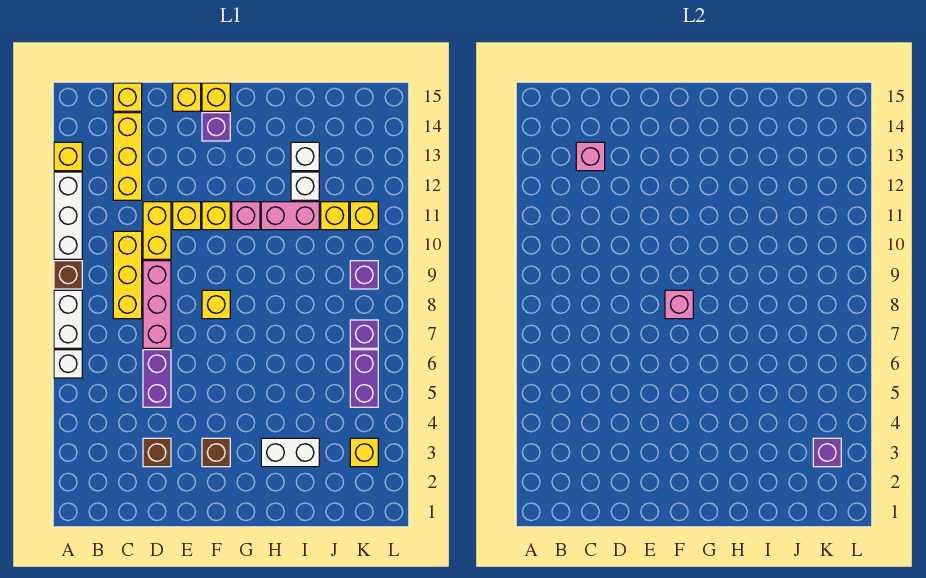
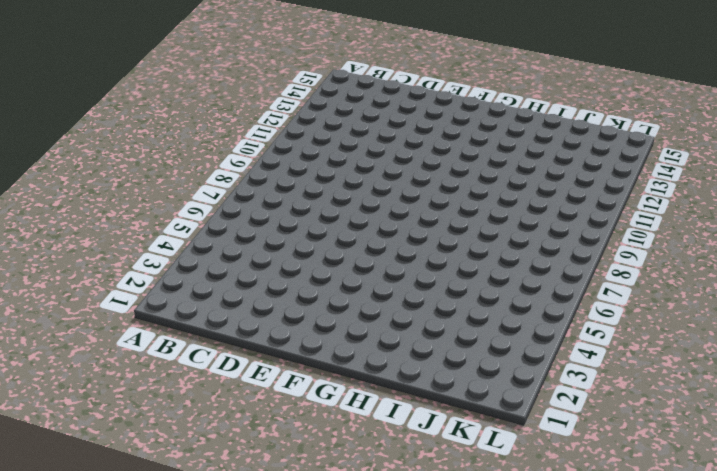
none -> white 1x1 brick [54,350,82,378]
none -> white 1x2 brick [54,290,82,348]
none -> brown 1x1 brick [54,261,82,289]
none -> white 1x3 brick [54,172,82,259]

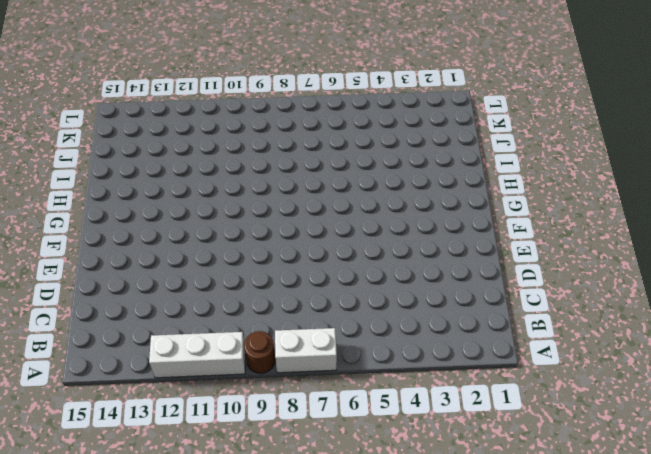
brown 1x1 round brick [244,331,275,373] -> brown 1x1 brick [54,261,82,289]
none -> white 1x1 brick [54,350,82,378]
none -> yellow 1x1 brick [54,142,82,171]
none -> yellow 1x3 brick [113,231,142,319]
none -> yellow 1x3 brick [113,113,142,200]

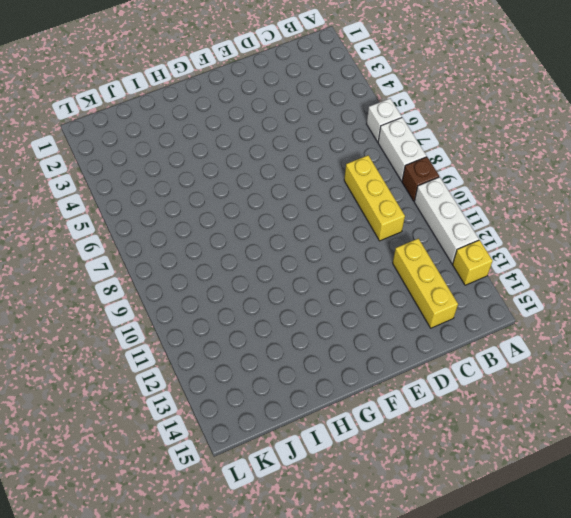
none -> yellow 1x1 brick [113,83,142,111]
none -> brown 1x1 brick [143,438,171,467]
none -> purple 1x2 brick [143,350,171,407]
none -> pink 1x3 brick [143,261,171,348]

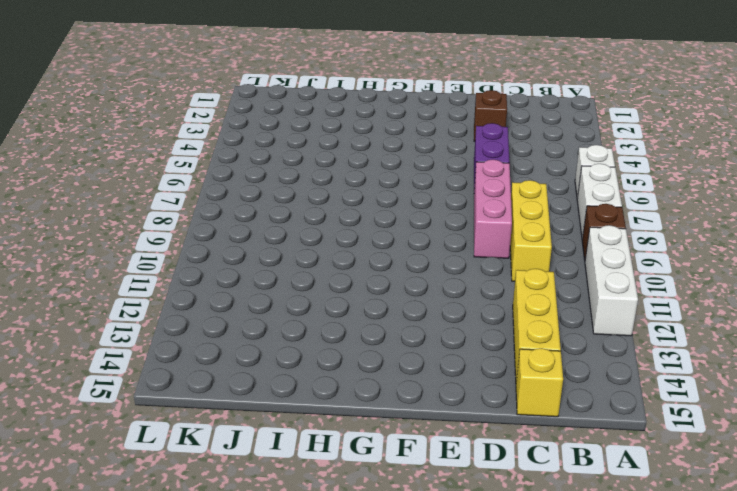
none -> yellow 1x1 brick [54,142,82,171]
none -> yellow 1x2 brick [143,202,171,259]
none -> yellow 1x1 brick [173,202,201,230]
none -> yellow 1x1 brick [173,83,201,111]

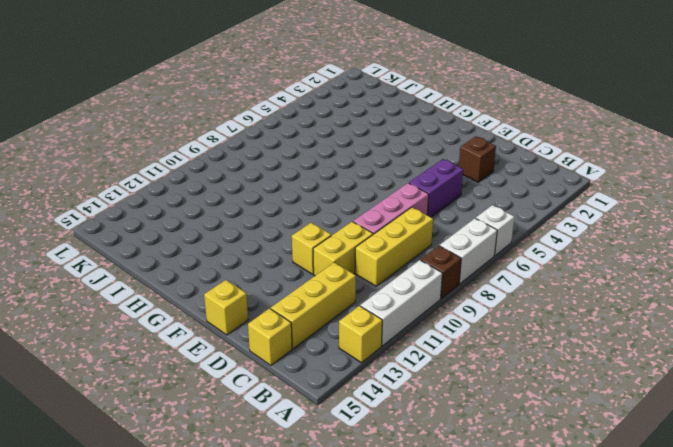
none -> brown 1x1 brick [202,438,230,467]
none -> yellow 1x1 brick [202,290,230,319]
none -> yellow 1x1 brick [202,202,230,230]
none -> purple 1x1 brick [202,113,230,141]

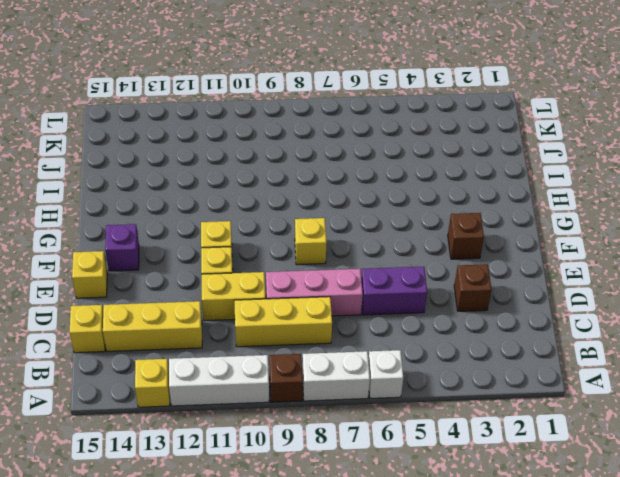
none -> yellow 1x1 brick [202,83,230,111]
none -> pink 1x1 brick [232,202,260,230]
none -> white 1x2 brick [261,438,319,467]
none -> pink 1x2 brick [261,202,319,230]

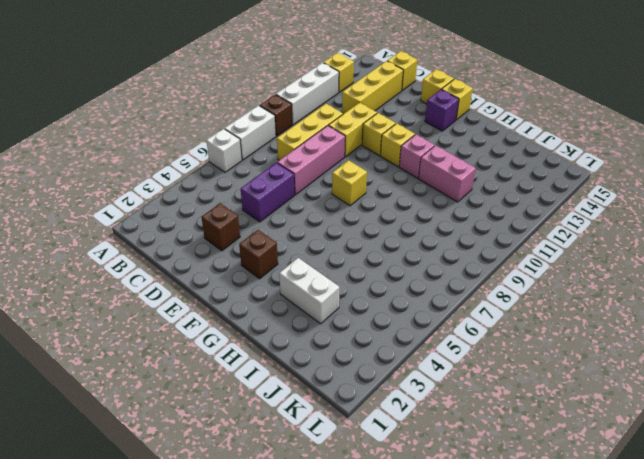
none -> white 1x1 brick [291,172,319,200]
none -> white 1x1 brick [291,142,319,171]
none -> yellow 1x1 brick [321,202,349,230]
none -> yellow 1x1 brick [350,438,378,467]

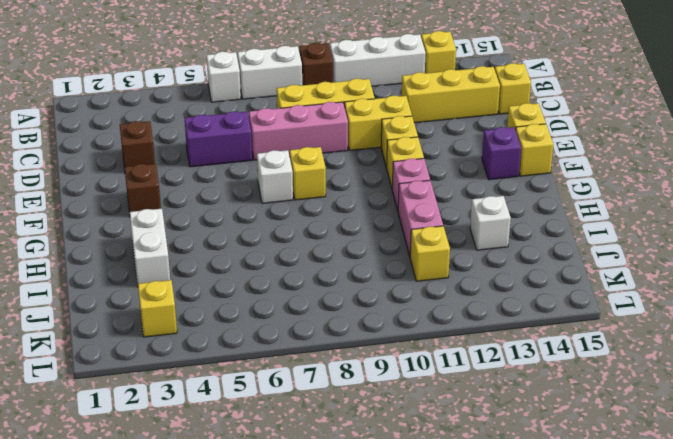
white 1x1 brick [257,150,293,203] -> white 1x1 brick moved to [291,172,319,200]
none -> purple 1x2 brick [350,350,378,407]
none -> purple 1x1 brick [350,320,378,348]
none -> purple 1x1 brick [350,261,378,289]
none -> yellow 1x1 brick [350,202,378,230]

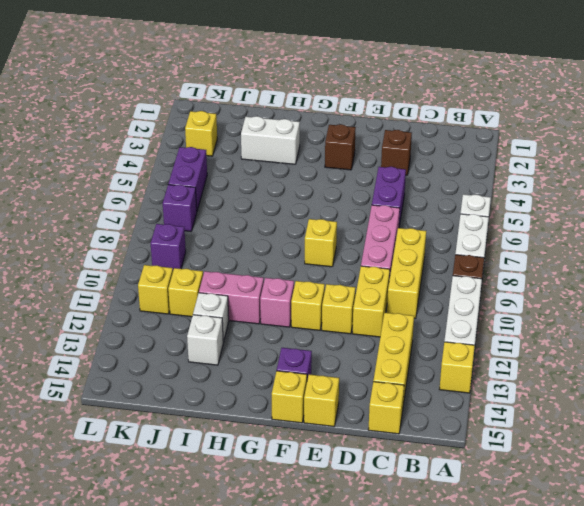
none -> pink 1x1 brick [576,142,605,171]
none -> pink 1x1 brick [665,290,693,319]
none -> purple 1x1 brick [813,438,841,467]

